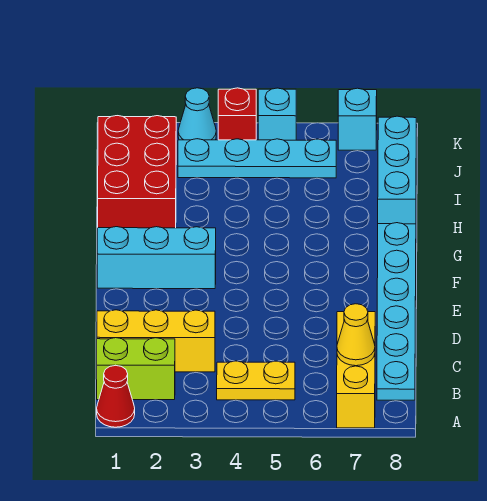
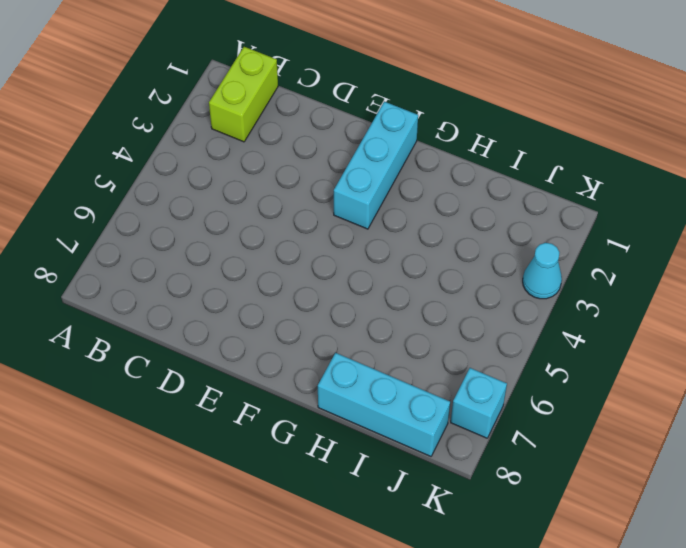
none -> red 1x1 cone [97,365,135,427]
none -> yellow 1x3 brick [337,312,375,428]
none -> yellow 1x2 plate [217,361,295,400]

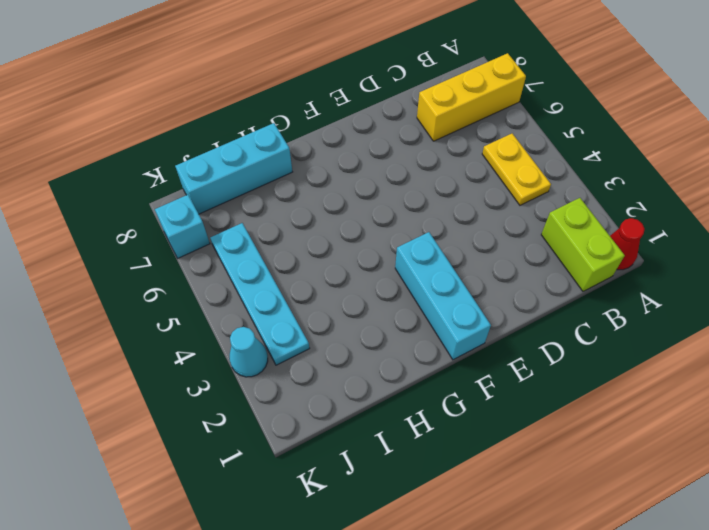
none -> cyan 1x6 plate [377,223,416,400]
none -> yellow 1x3 brick [97,310,215,372]
none -> red 2x3 brick [98,116,176,228]

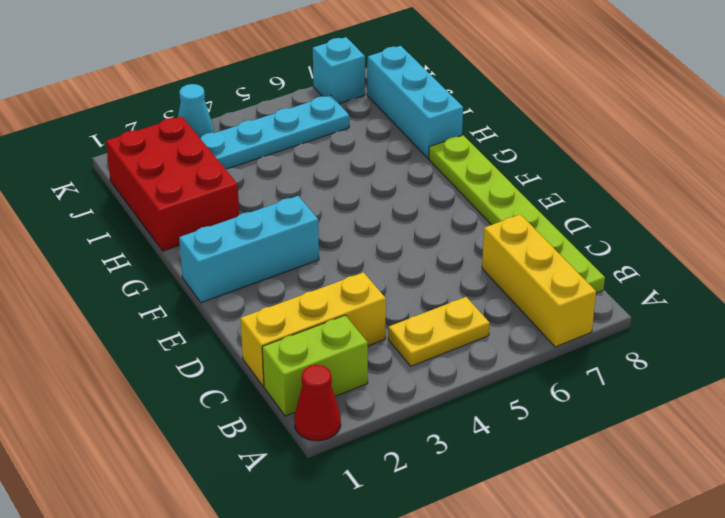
lime 1x6 plate [429,135,605,293] -> cyan 1x6 plate [377,223,416,400]
none -> red 1x1 brick [218,88,256,140]
none -> cyan 1x1 brick [258,88,296,140]
none -> yellow 1x1 cone [337,304,375,366]

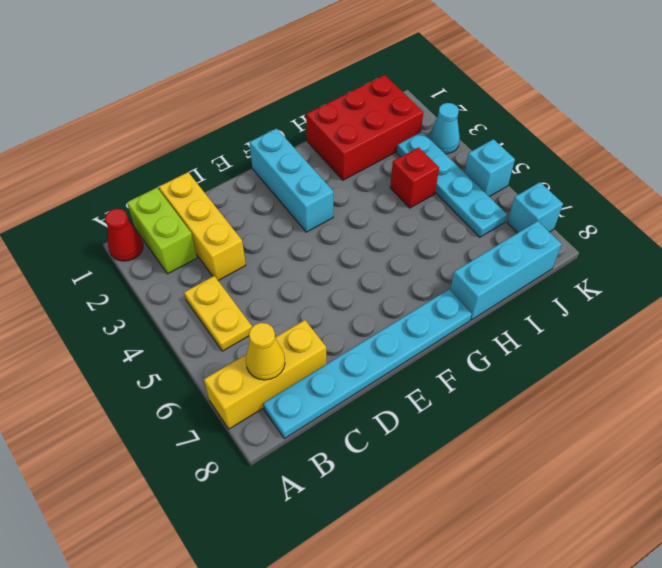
red 1x1 brick [390,147,439,208] -> red 1x1 brick moved to [218,88,256,140]

